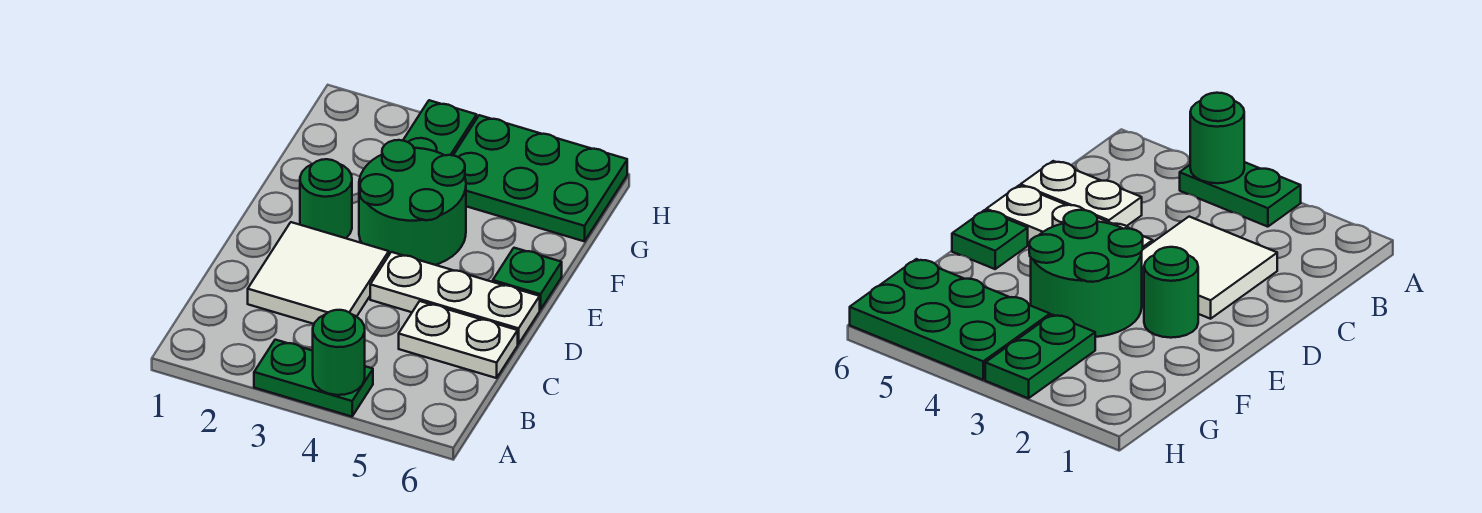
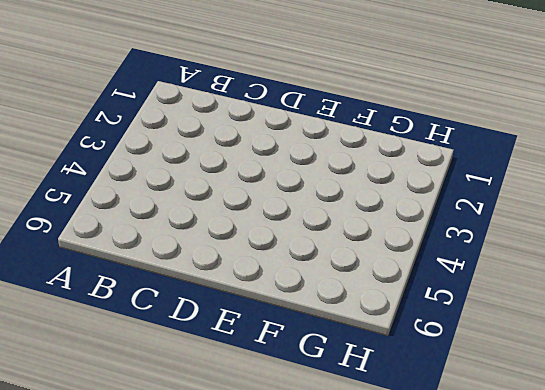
none -> green 1x2 plate [254,340,373,417]
none -> white 2x2 tile [248,222,389,324]

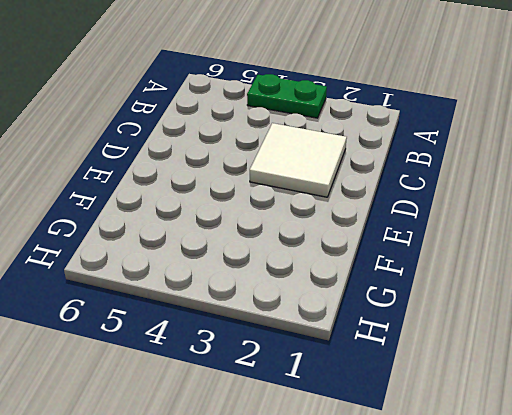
none -> white 1x2 plate [399,301,518,378]
none -> white 1x3 plate [370,252,540,344]

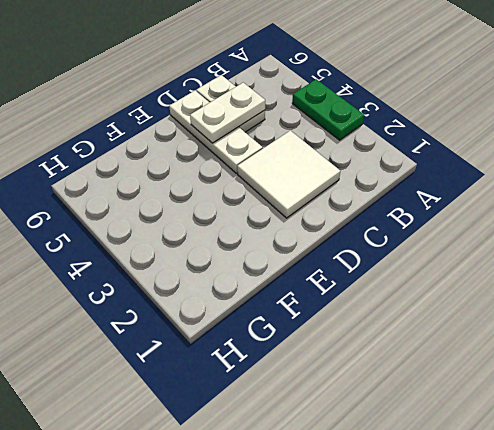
white 1x2 plate [190,83,265,143] -> none
none -> green 1x1 round brick [300,159,352,238]
none -> green 2x2 round brick [359,140,466,265]

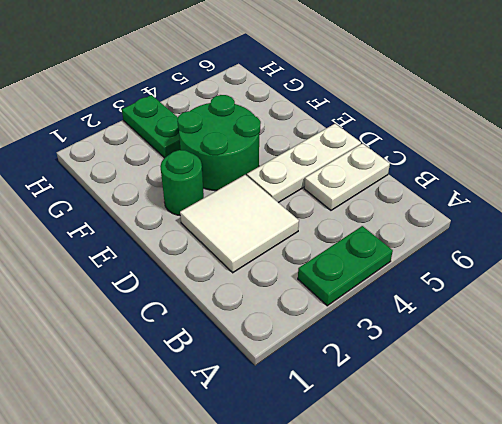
none -> green 1x1 plate [493,248,562,310]
none -> green 2x3 plate [453,115,627,241]

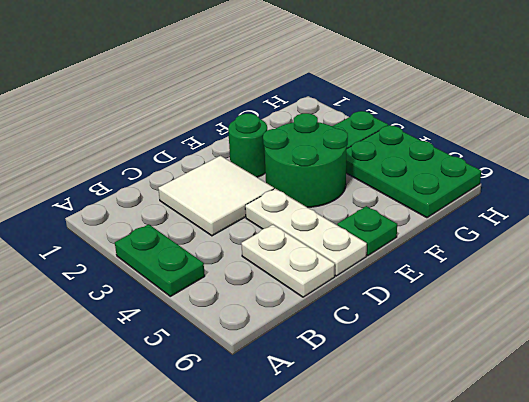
none -> green 1x1 round brick [313,310,365,395]

